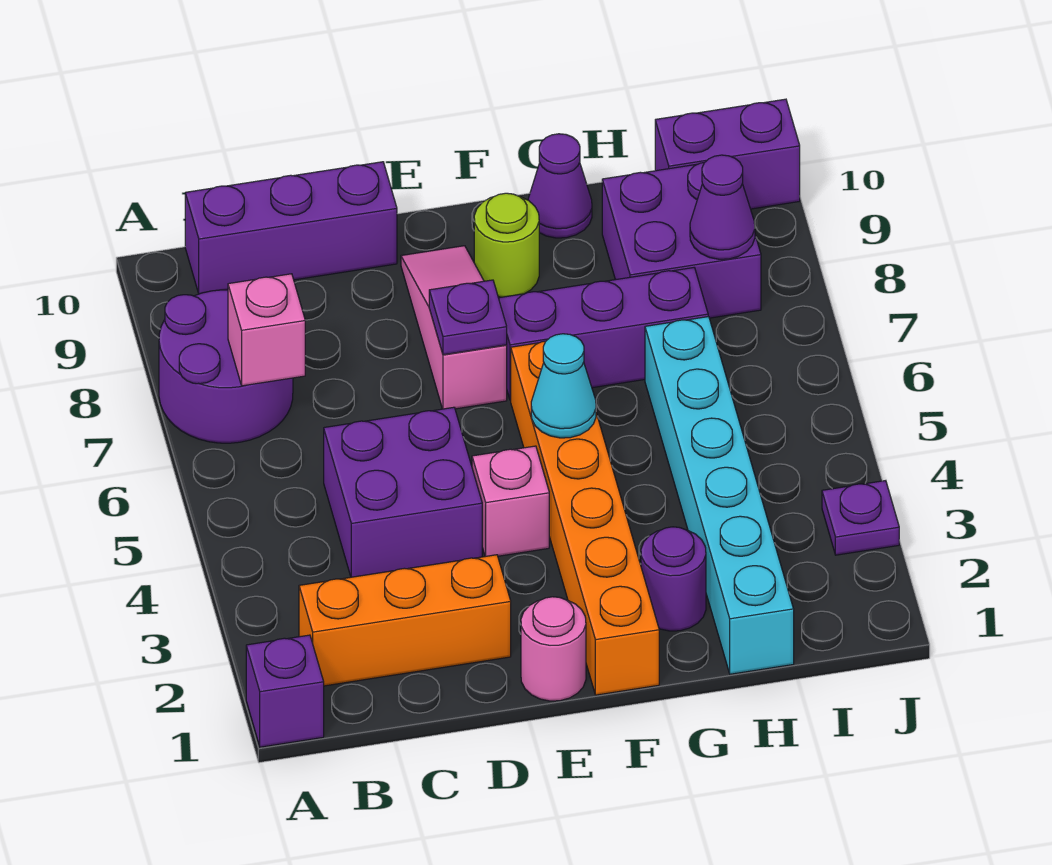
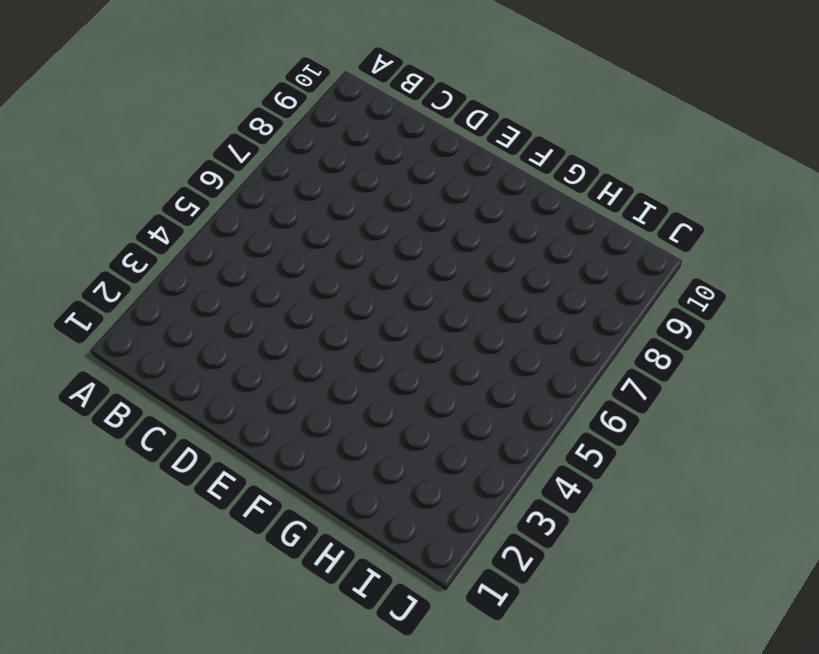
none -> purple 1x1 brick [246,635,324,747]
none -> purple 2x2 round brick [159,290,293,443]
none -> orange 1x3 brick [299,555,511,686]

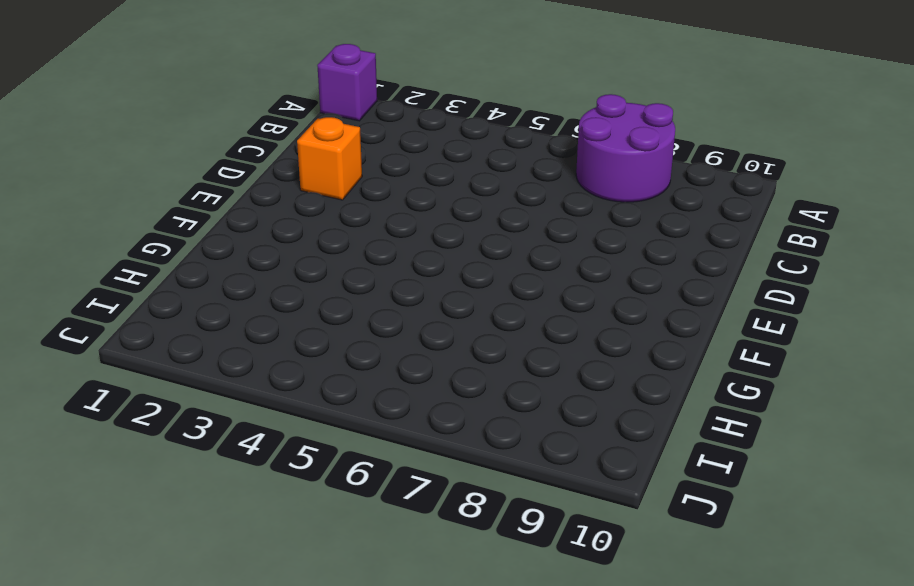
orange 1x1 brick [297,117,362,200] -> orange 1x3 brick [299,555,511,686]
none -> purple 1x3 brick [185,162,397,294]
none -> purple 2x2 brick [324,407,482,577]
none -> pink 1x1 round brick [521,597,586,701]

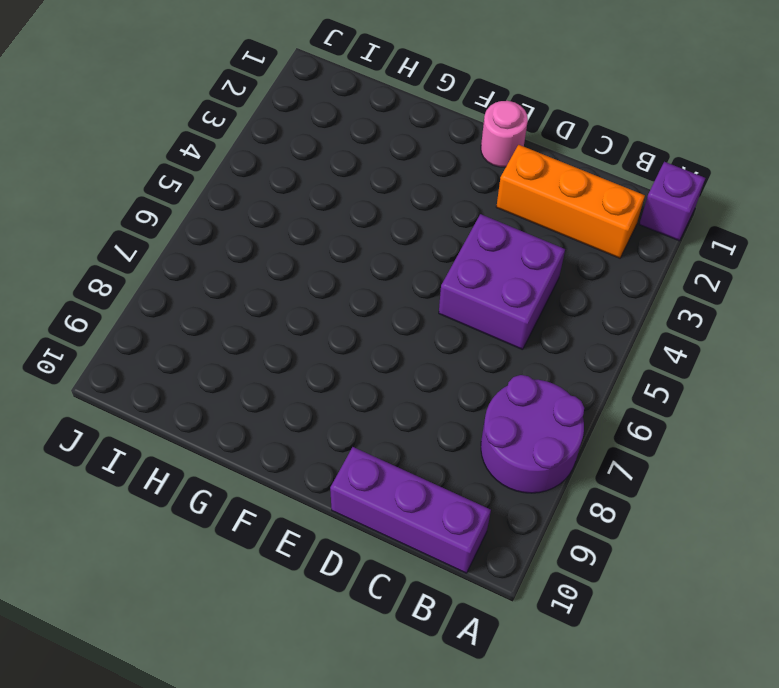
none -> pink 1x1 brick [472,446,549,557]
none -> pink 1x3 slope [401,246,507,409]
none -> orange 1x6 brick [511,341,659,695]

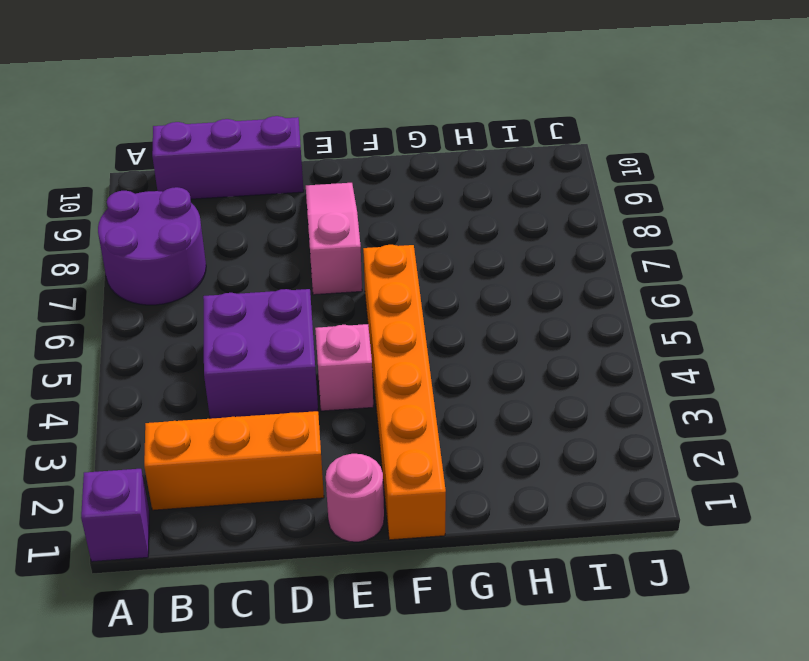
none -> purple 1x3 brick [499,268,708,400]
none -> lime 1x1 round brick [474,193,539,297]
none -> purple 1x1 round brick [641,527,706,631]

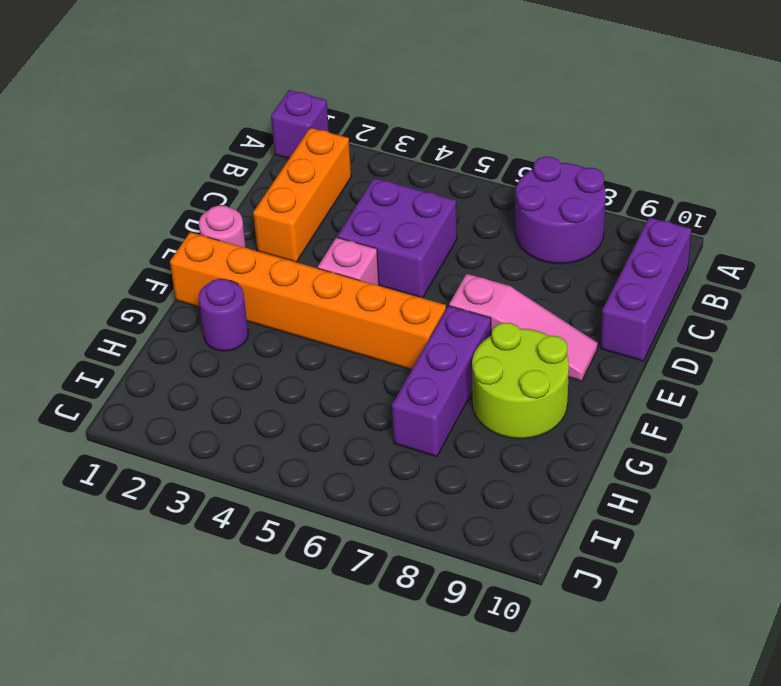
lime 2x2 round brick [472,323,569,439] -> lime 1x1 round brick [474,193,539,297]
none -> purple 1x1 cone [528,134,592,238]
none -> cyan 1x6 brick [645,317,794,674]
none -> purple 2x2 brick [602,163,761,318]

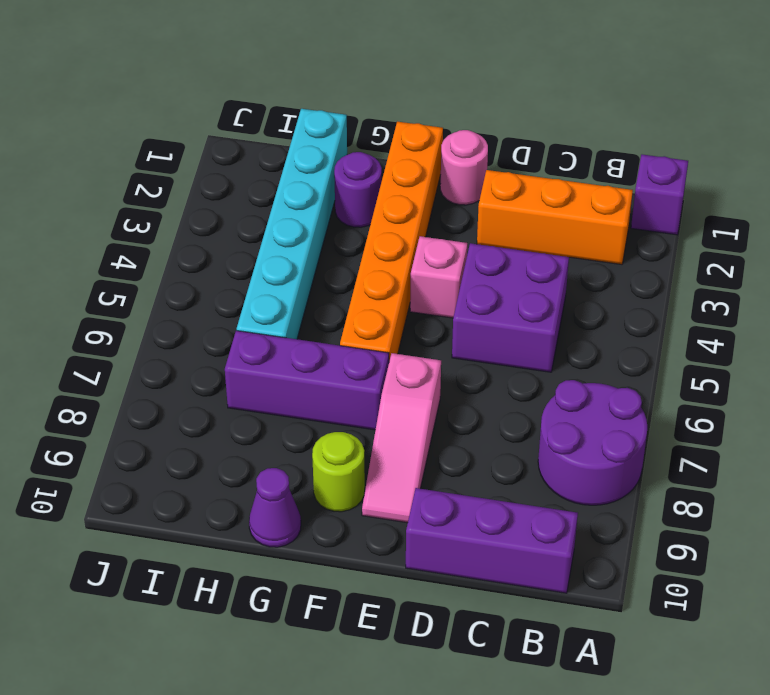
none -> purple 2x2 brick [602,163,761,318]
none -> purple 1x2 brick [655,99,800,209]
none -> purple 1x1 plate [822,481,899,555]

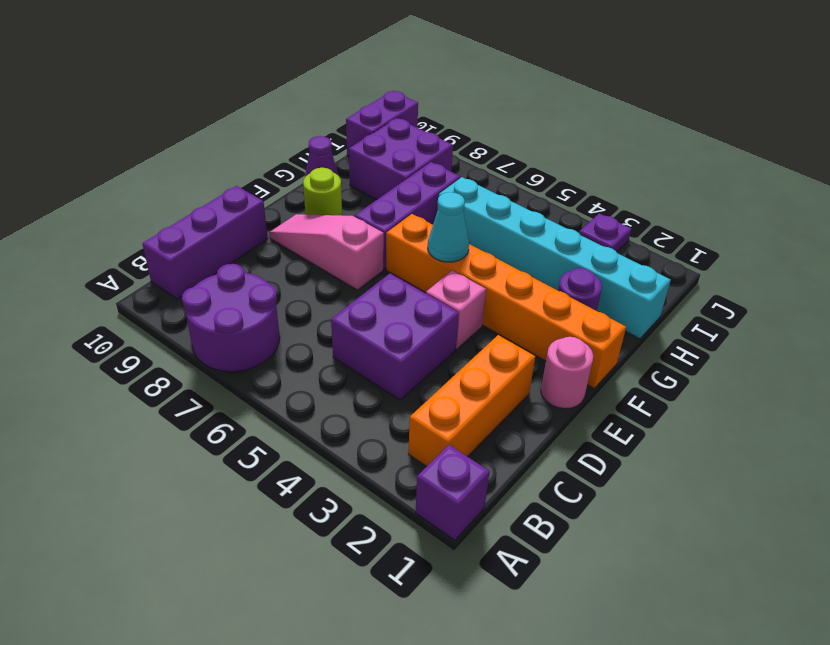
none -> pink 1x1 brick [228,274,305,386]
none -> purple 1x1 plate [429,280,507,355]
none -> purple 1x1 cone [690,155,755,259]

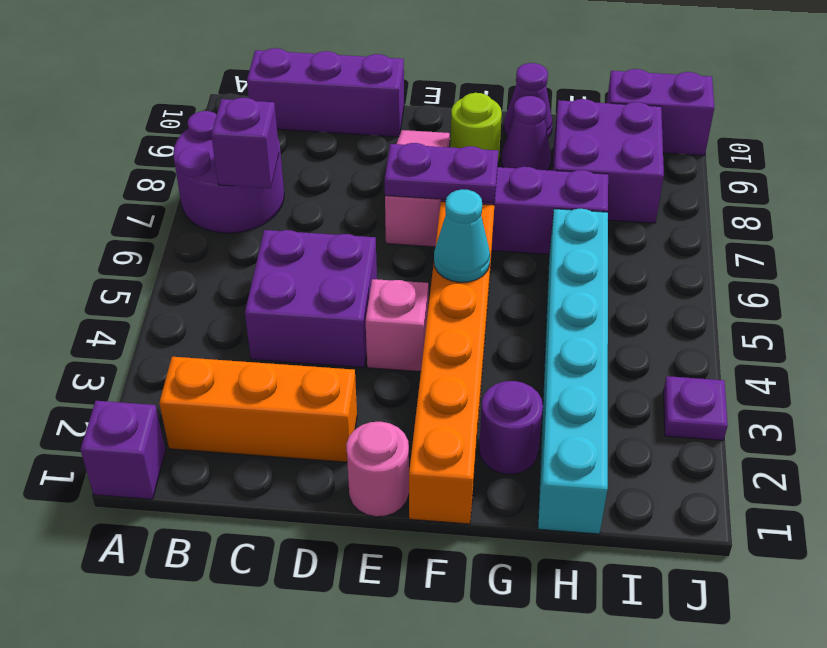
purple 1x1 brick [211,98,279,188] -> pink 1x1 brick [228,274,305,386]
purple 1x2 plate [385,143,498,203] -> purple 1x1 plate [429,280,507,355]
purple 1x1 cone [501,96,551,170] -> purple 1x1 cone moved to [690,155,755,259]

